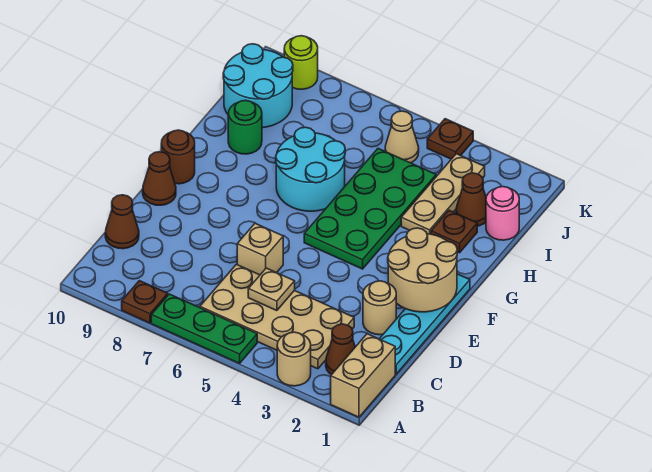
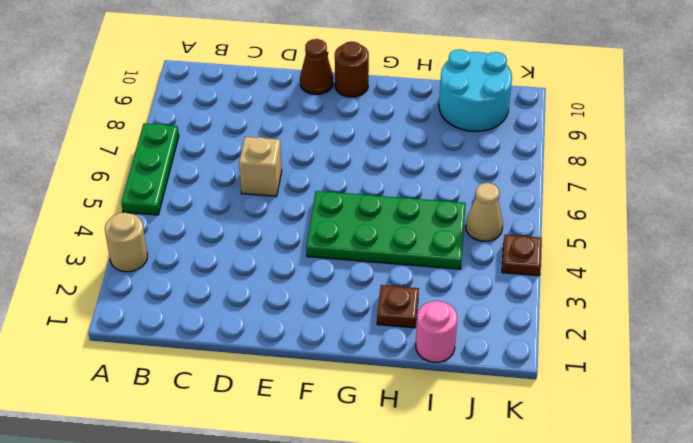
none -> tan 1x2 brick [331,334,395,417]
none -> brown 1x1 plate [122,281,168,323]
none -> brown 1x1 cone [326,324,355,375]

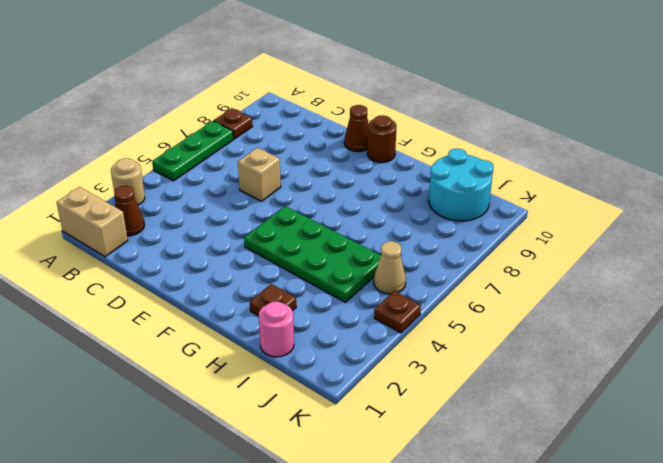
none -> tan 2x4 plate [200,264,354,369]
none -> cyan 1x4 plate [380,274,470,374]
none -> brown 1x1 cone [105,195,139,249]

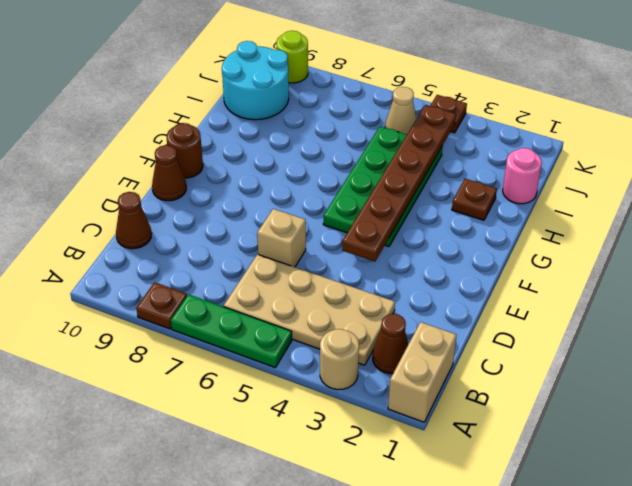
brown 1x6 plate [342,105,456,262] -> none
none -> cyan 1x4 plate [380,274,470,374]
none -> tan 1x1 round brick [363,281,396,335]
none -> cyan 2x2 round brick [276,127,345,211]

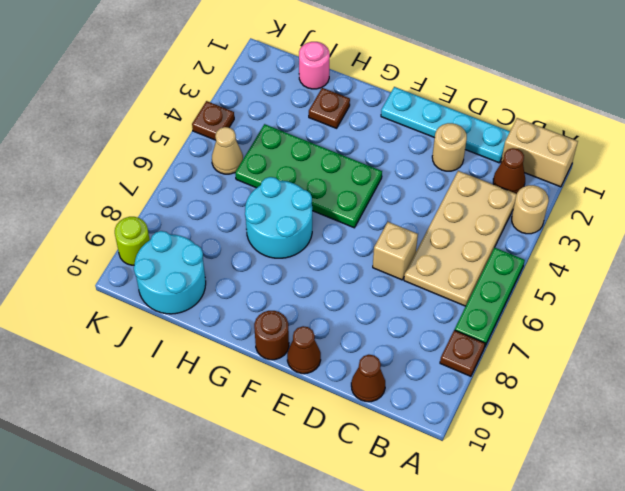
none -> tan 1x3 plate [401,154,485,234]
none -> green 1x1 round brick [228,100,262,154]
none -> brown 1x1 cone [456,173,486,226]

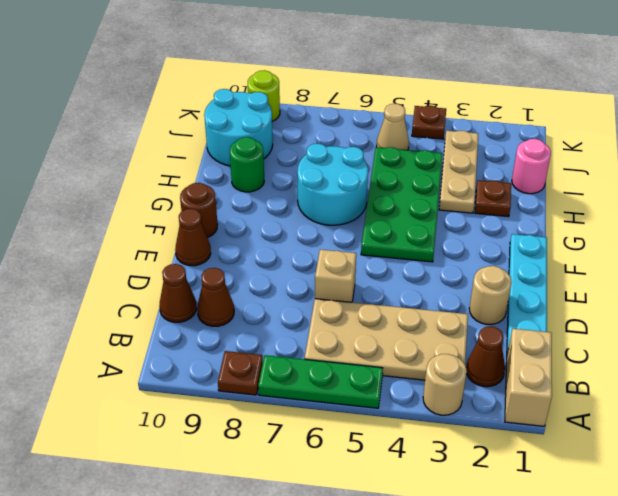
brown 1x1 cone [197,268,234,326] -> brown 1x1 cone moved to [456,173,486,226]
none -> tan 1x1 plate [248,268,295,311]
none -> tan 2x2 round brick [388,228,457,312]

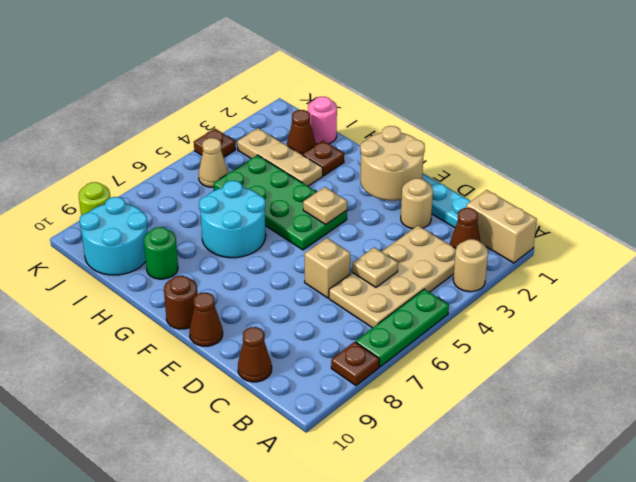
tan 1x1 plate [303,187,347,224] -> none

